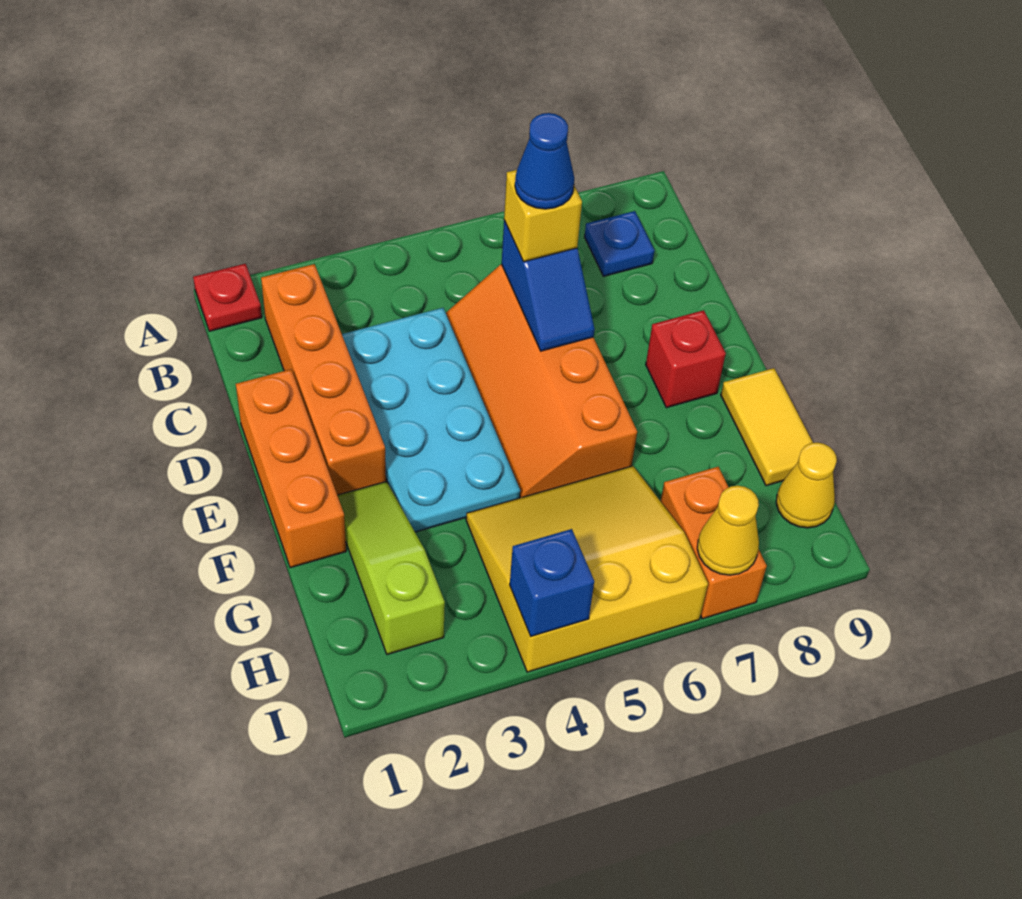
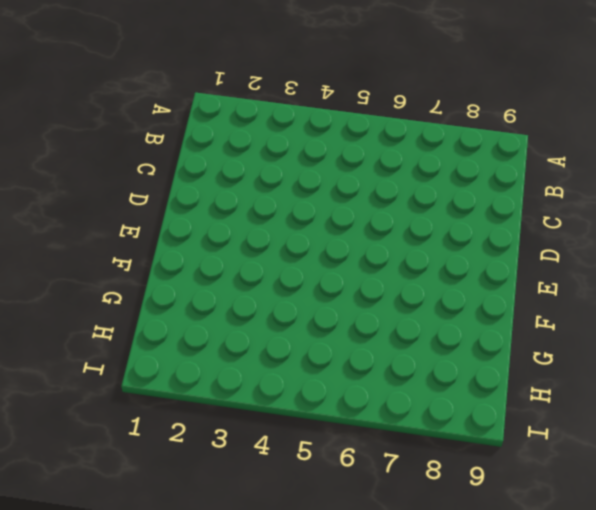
none -> red 1x1 plate [193,264,262,331]
none -> orange 1x4 brick [261,264,386,495]
none -> blue 1x1 plate [585,211,655,276]

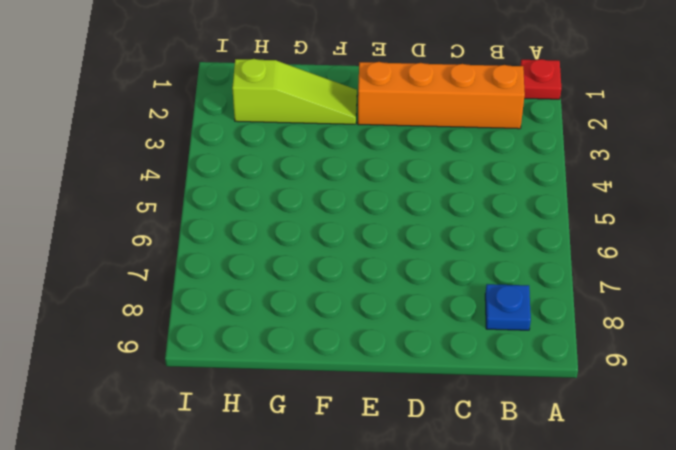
none -> cyan 2x4 plate [342,308,520,532]
none -> orange 2x4 slope [446,264,637,498]
none -> orange 1x3 brick [236,369,346,568]

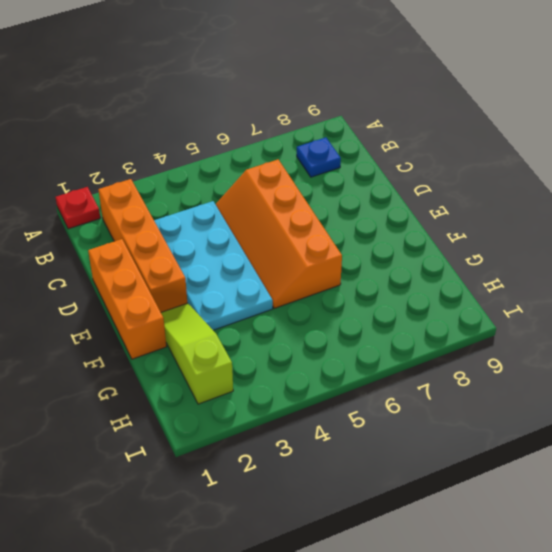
none -> red 1x1 brick [646,310,726,408]
none -> yellow 1x2 tile [721,368,813,486]
none -> yellow 3x3 slope [466,466,708,672]

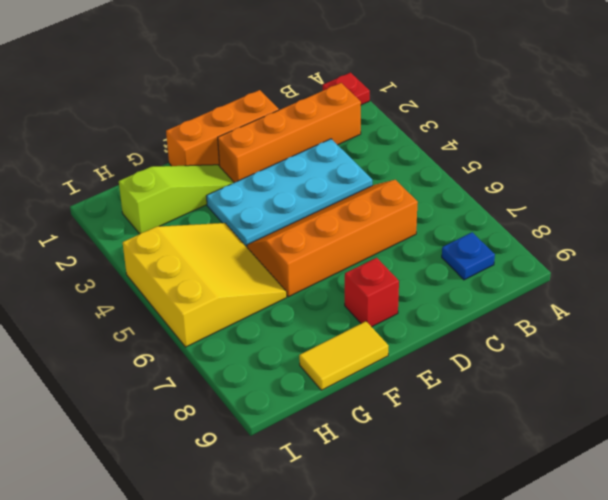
none -> orange 1x2 brick [661,467,767,619]
none -> yellow 1x1 cone [776,443,837,528]
none -> blue 1x2 slope [502,221,595,351]

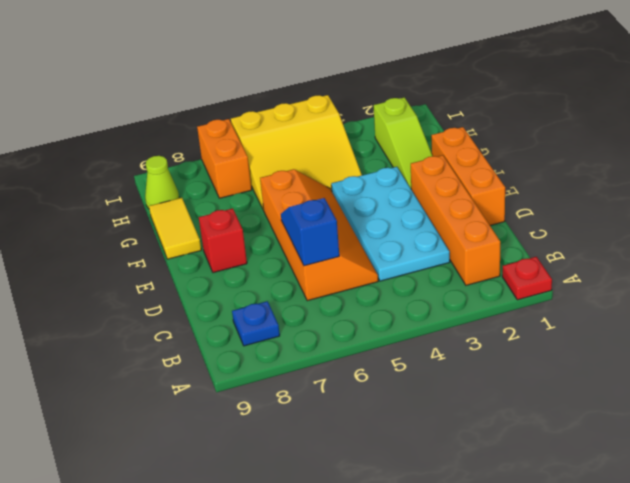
lime 1x1 cone [145,156,179,209] -> yellow 1x1 cone [776,443,837,528]
none -> blue 1x1 brick [510,529,594,636]
none -> yellow 1x1 cone [697,486,759,575]
none -> yellow 1x1 brick [504,170,582,262]

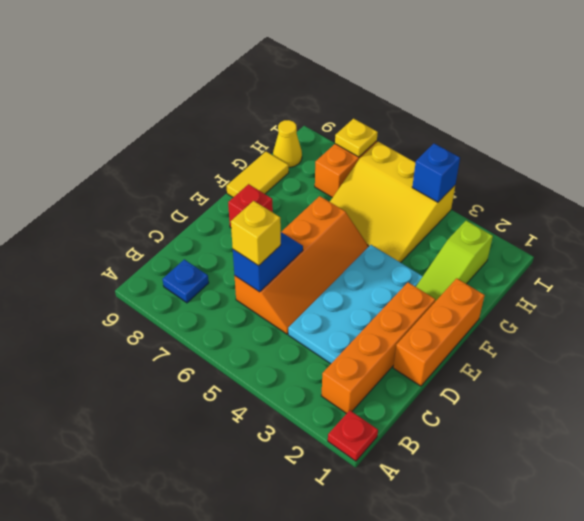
yellow 1x1 plate [335,119,378,157] -> yellow 1x1 cone [697,486,759,575]
none -> blue 1x1 cone [515,113,574,209]

